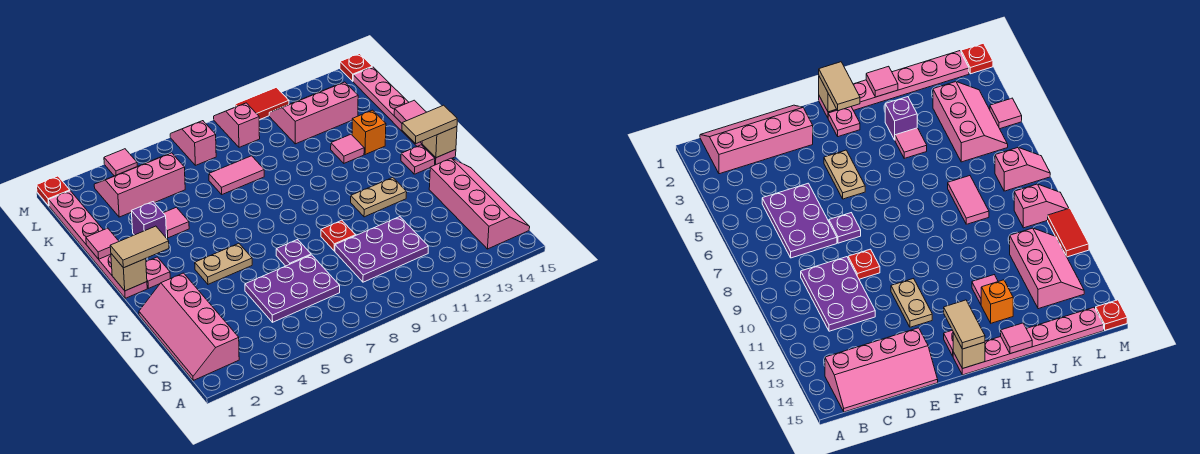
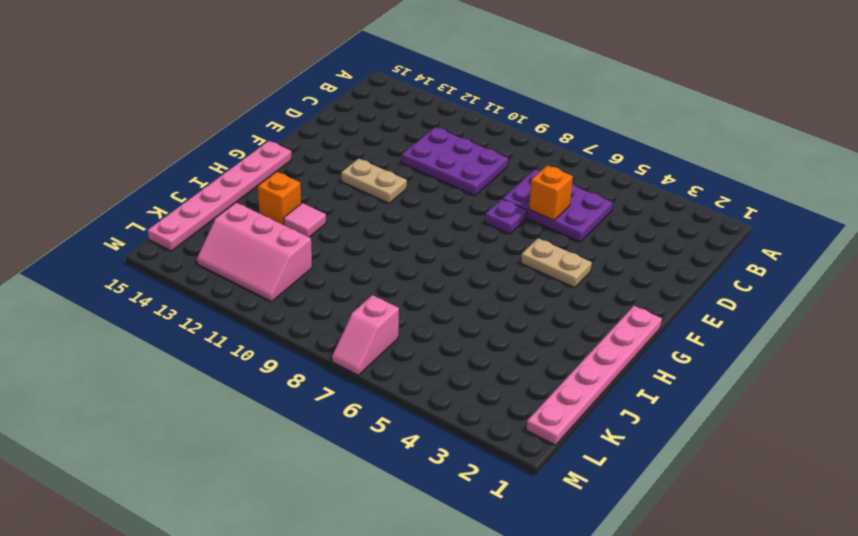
orange 1x1 brick [529,165,573,220] -> none
none -> pink 2x4 slope [139,273,239,380]
none -> pink 2x4 slope [429,158,530,249]
none -> red 1x1 plate [321,220,356,251]
none -> pink 1x1 plate [146,257,170,288]

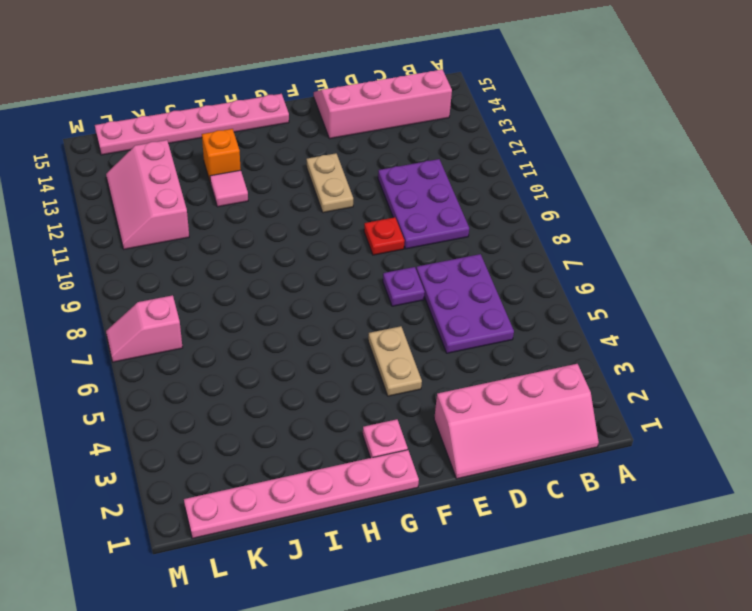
none -> pink 1x1 plate [401,145,435,174]
none -> purple 1x1 brick [132,202,167,238]
none -> pink 1x1 tile [164,207,189,238]
none -> pink 1x2 tile [209,156,264,194]

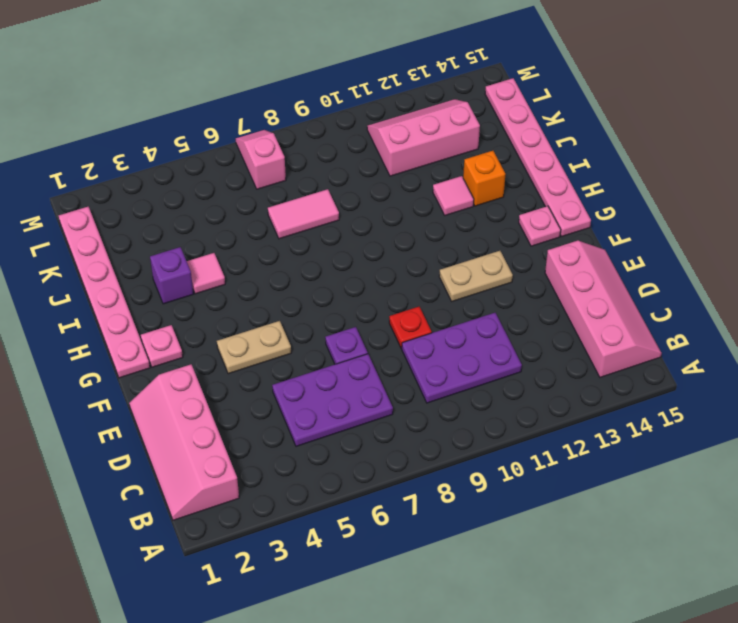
none -> pink 2x3 slope [94,153,185,217]
none -> pink 1x2 slope [214,103,260,147]
none -> red 1x1 plate [37,176,70,206]
none -> pink 1x1 tile [104,149,137,176]

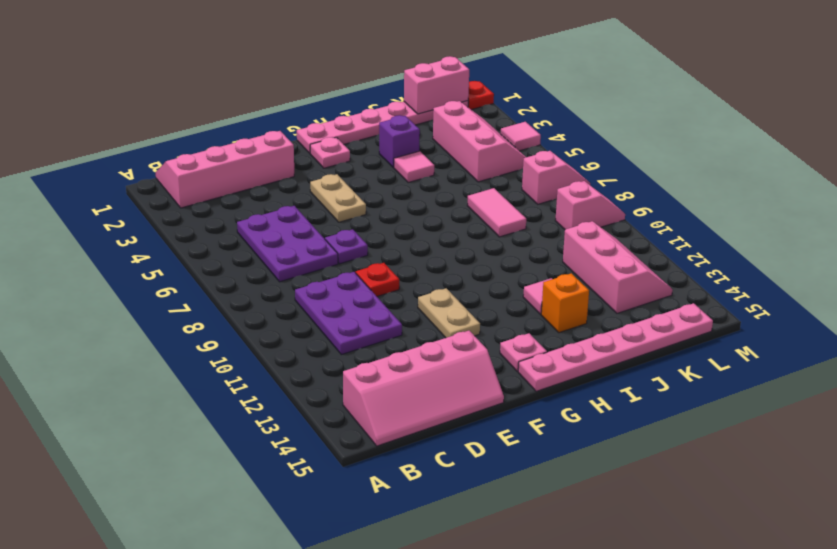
pink 1x2 brick [404,56,469,114] -> none
none -> red 1x2 tile [235,87,289,120]
none -> red 1x1 plate [340,54,372,81]
none -> tan 1x1 brick [111,254,147,291]
none -> tan 1x1 brick [422,127,457,158]

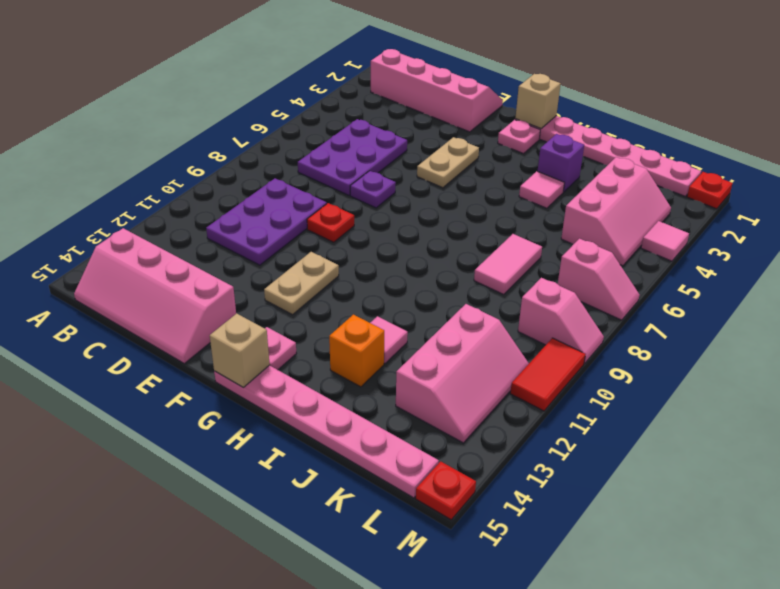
none -> pink 1x1 tile [86,228,119,259]
none -> pink 1x1 tile [394,100,426,123]
none -> tan 1x2 tile [110,226,169,268]
none -> tan 1x2 tile [402,105,457,143]

